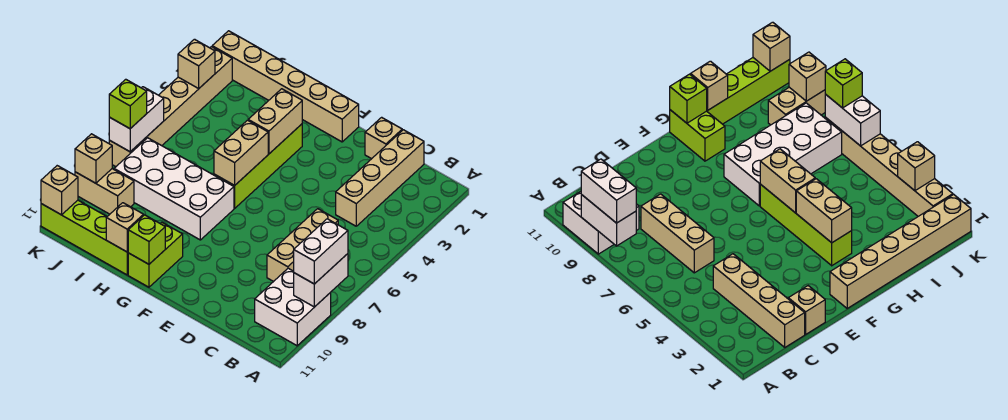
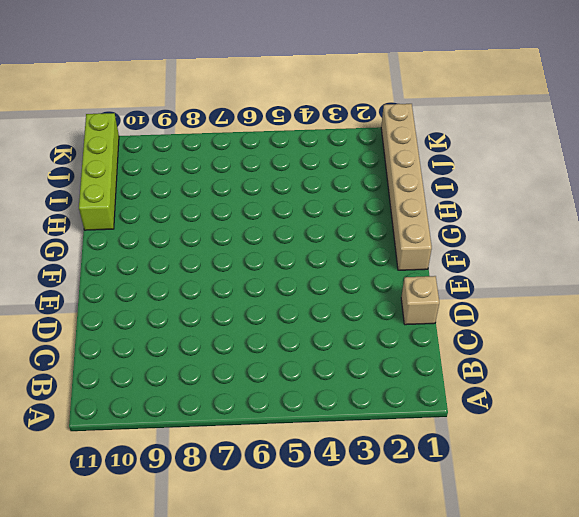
none -> white 2x2 brick [255,268,331,346]
none -> tan 1x4 brick [336,130,424,226]
none -> tan 1x3 brick [267,209,338,282]

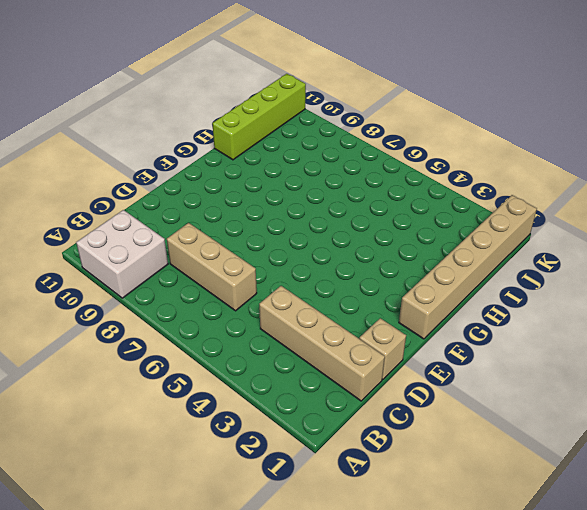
none -> lime 1x4 brick [214,124,302,208]
none -> white 2x4 brick [114,138,234,240]
none -> lime 1x2 brick [128,222,183,287]

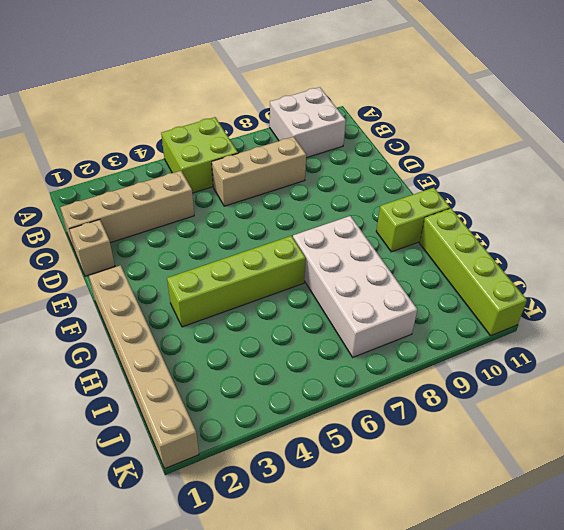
lime 2x2 brick [161,117,238,193] -> none
none -> tan 1x2 brick [75,169,134,214]
none -> tan 1x6 brick [109,47,232,167]
none -> white 1x2 brick [294,254,348,307]

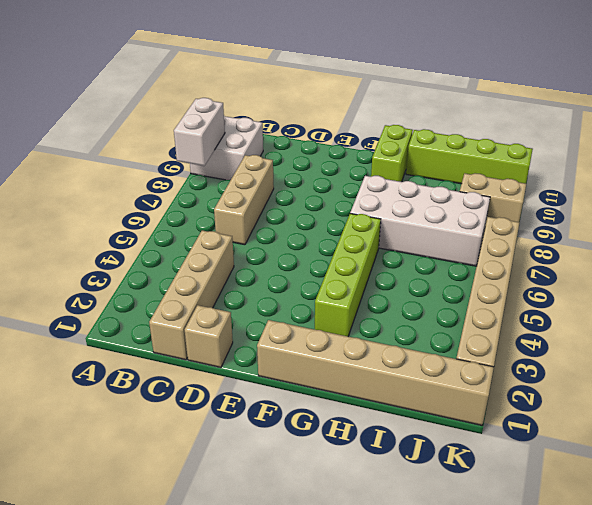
none -> tan 1x2 brick [248,89,302,154]
none -> tan 1x2 brick [214,120,268,185]
none -> lime 1x1 brick [128,215,165,264]

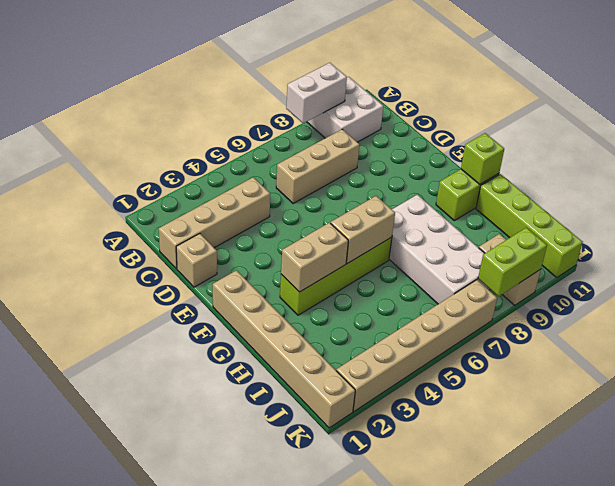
lime 1x2 brick [478,228,547,296] -> tan 1x1 brick [75,134,112,183]
none -> tan 1x1 brick [106,203,144,252]
none -> tan 1x1 brick [178,39,215,88]
none -> white 1x2 brick [109,87,164,152]

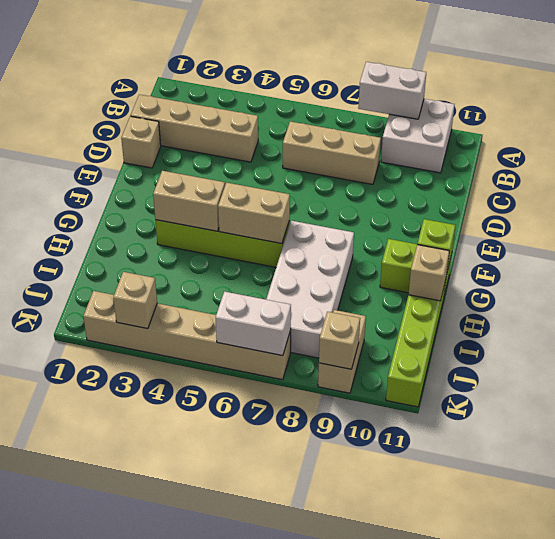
none -> tan 1x6 brick [212,31,359,142]
none -> tan 1x1 brick [41,166,78,215]
none -> white 1x2 brick [294,219,348,284]

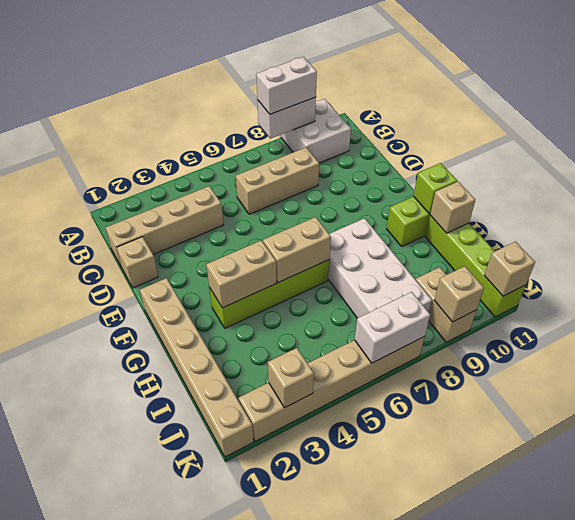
none -> lime 1x1 brick [109,79,147,129]

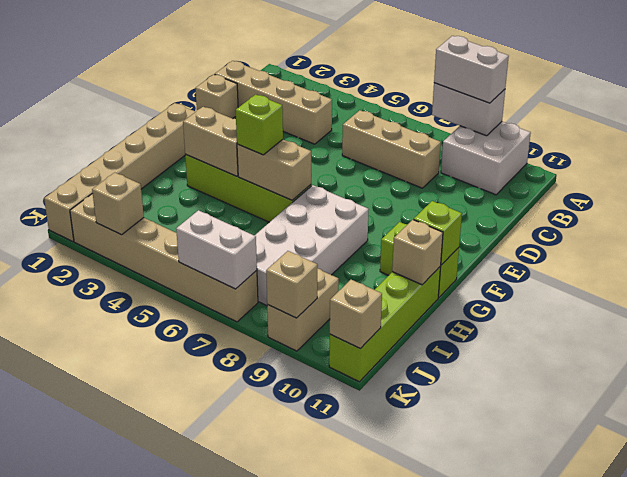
lime 1x1 brick [236,94,283,155] -> lime 1x1 brick moved to [109,79,147,129]

